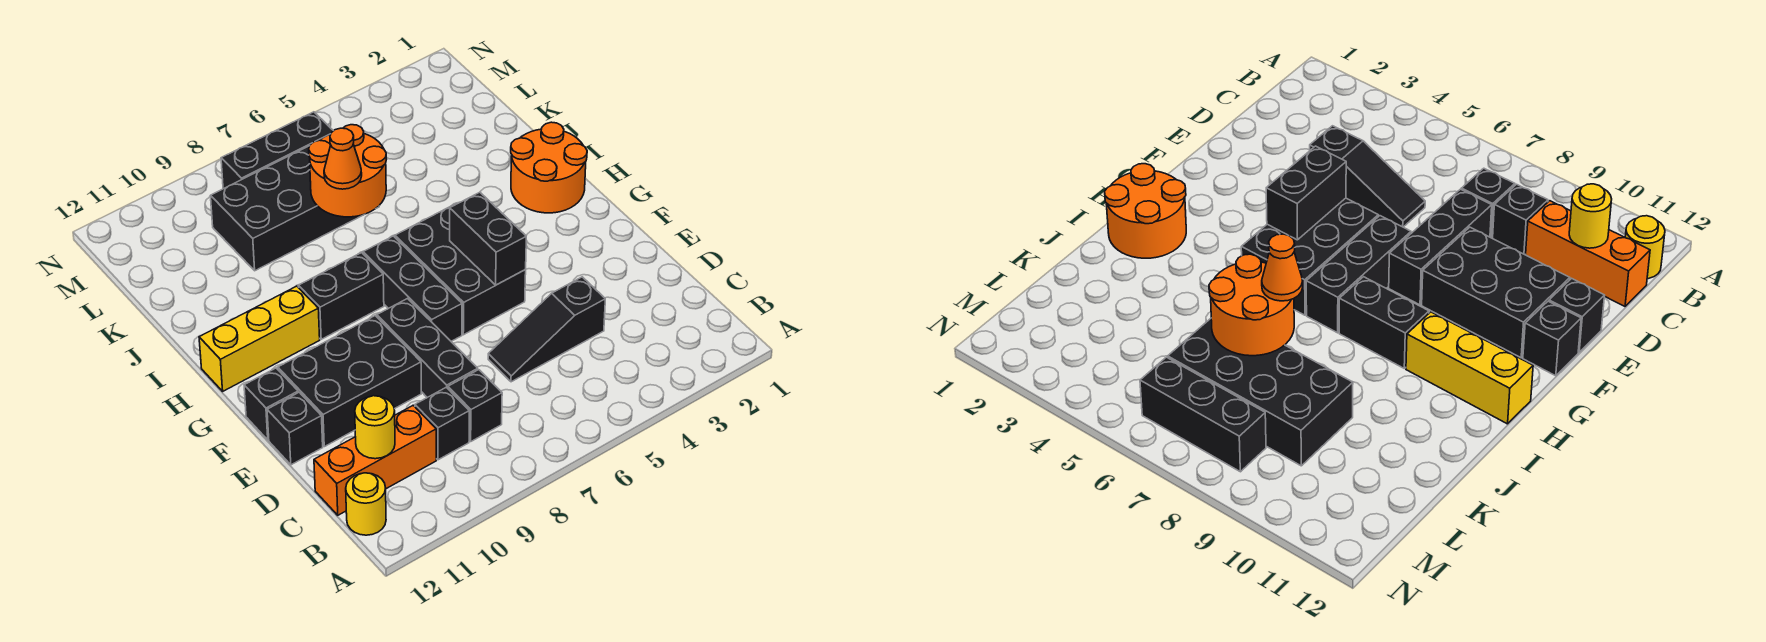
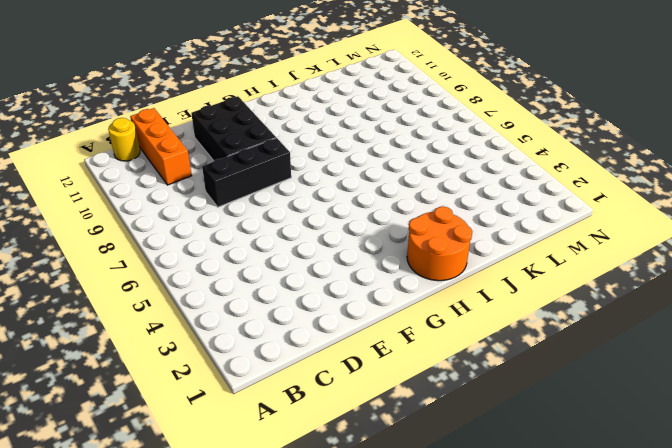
none -> black 1x1 brick [448,370,502,441]
none -> black 1x1 brick [415,387,469,460]
none -> black 1x3 slope [488,277,605,382]

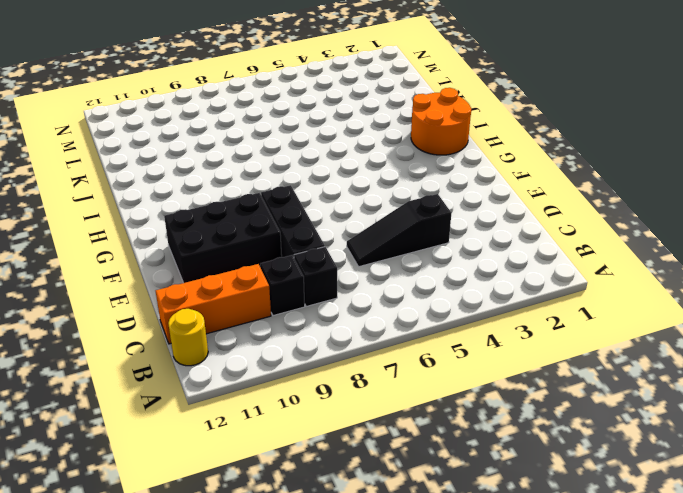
none -> black 1x1 brick [267,392,323,465]
none -> black 2x3 brick [395,203,526,335]
none -> black 1x3 brick [363,236,462,341]

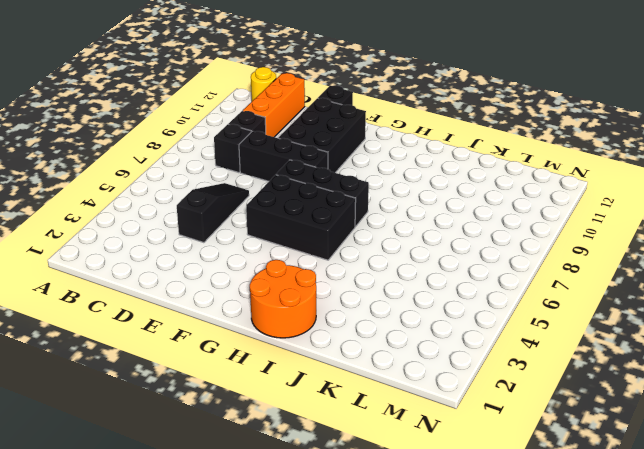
none -> black 1x1 brick [244,368,298,440]
none -> black 1x2 brick [298,253,384,339]
none -> yellow 1x3 brick [199,286,320,391]

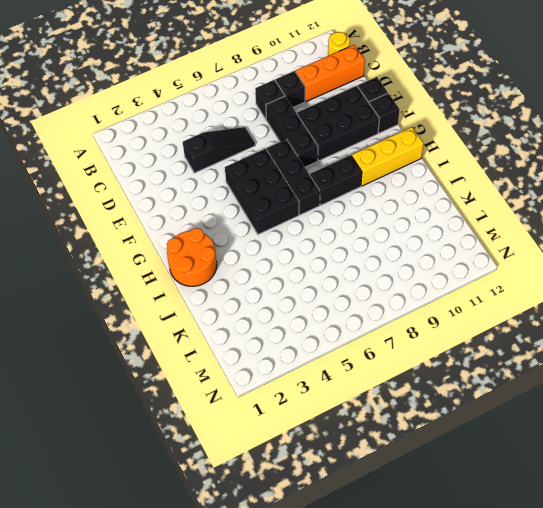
none -> black 2x4 brick [211,146,379,271]
none -> black 1x3 brick [221,112,333,189]
none -> yellow 1x1 round brick [355,396,395,459]

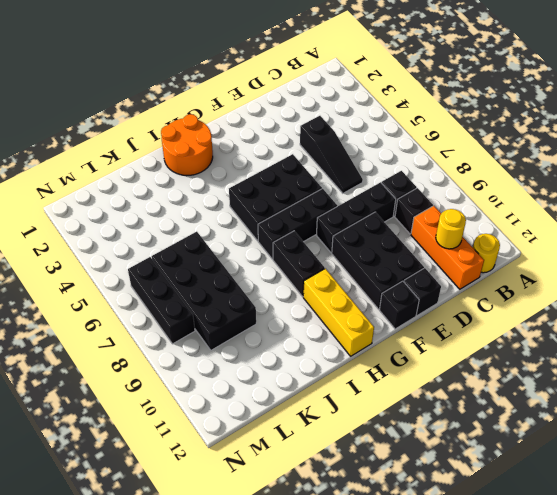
none -> black 1x2 brick [450,192,526,285]
none -> orange 2x2 round brick [309,125,386,217]
none -> orange 1x1 cone [324,128,362,189]

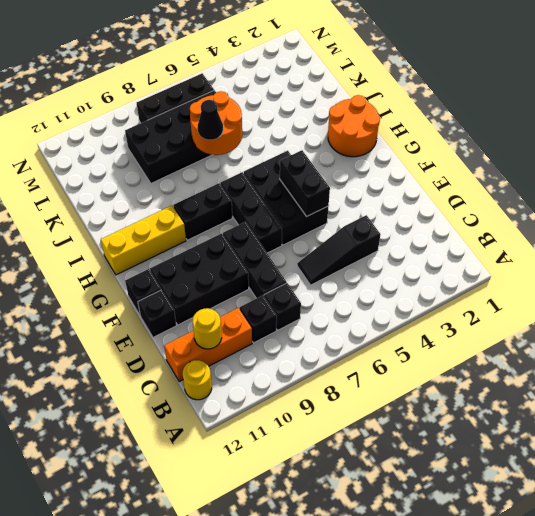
black 1x1 cone [198,100,223,140] -> orange 1x1 cone [324,128,362,189]

